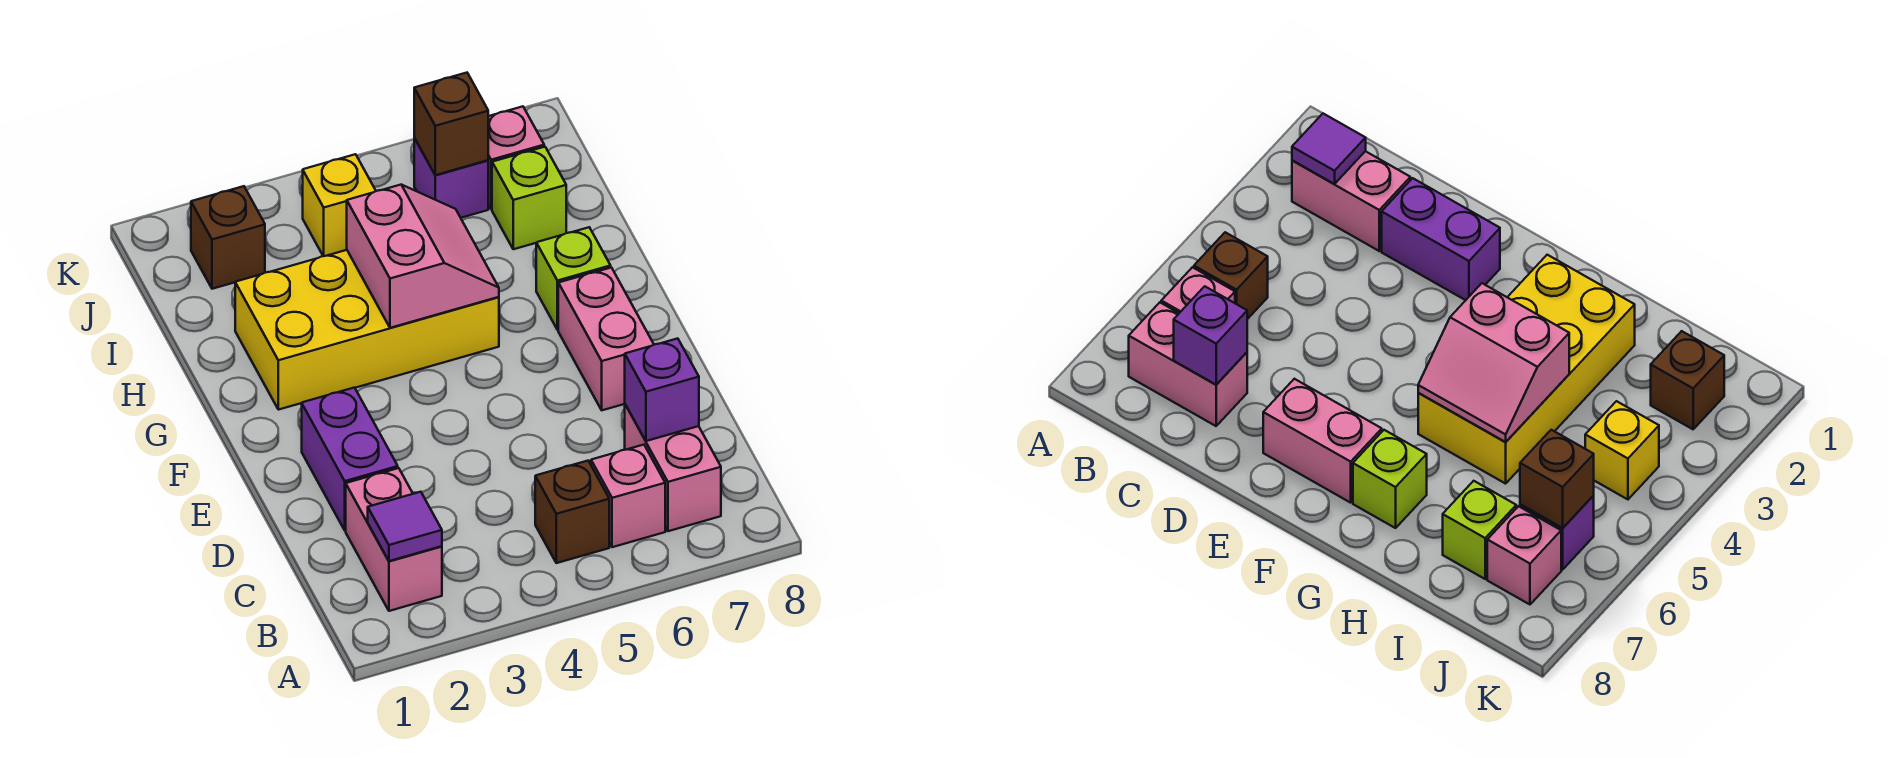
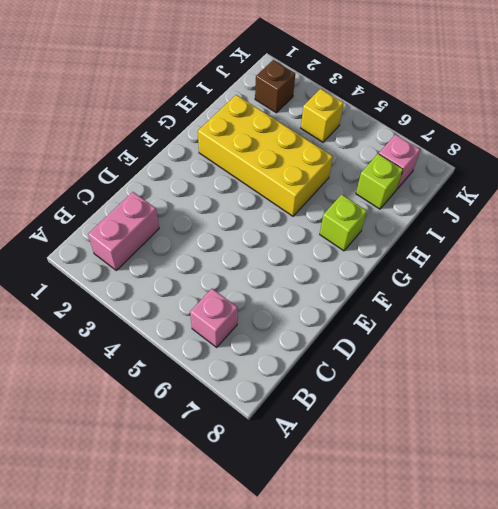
none -> brown 1x1 brick [535,461,609,563]
none -> pink 1x2 brick [625,404,721,531]
none -> purple 1x2 brick [302,388,398,530]

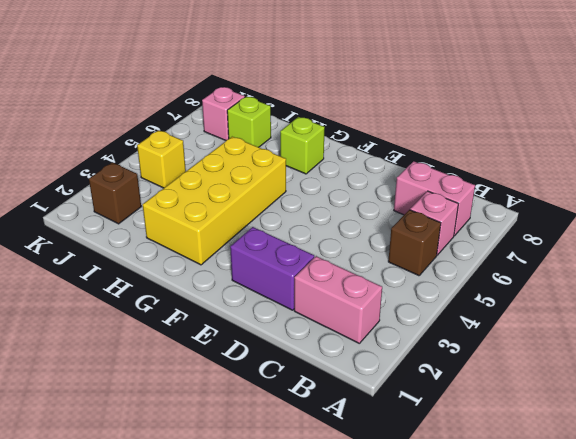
none -> pink 1x2 brick [558,268,654,410]
none -> purple 1x1 brick [414,138,488,218]
none -> purple 1x1 tile [368,492,442,561]

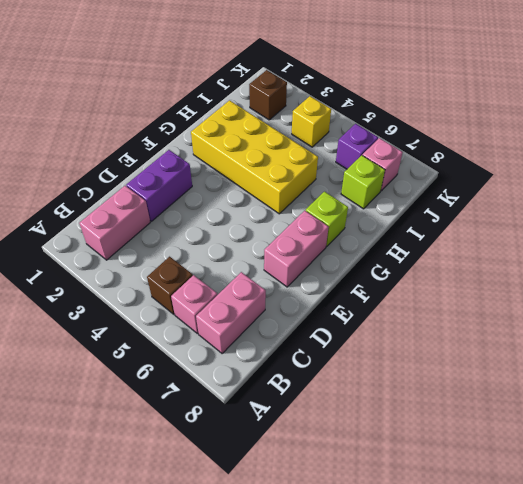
none -> purple 1x1 tile [368,492,442,561]
none -> purple 1x1 brick [625,338,699,441]
none -> pink 2x2 slope [347,185,499,328]

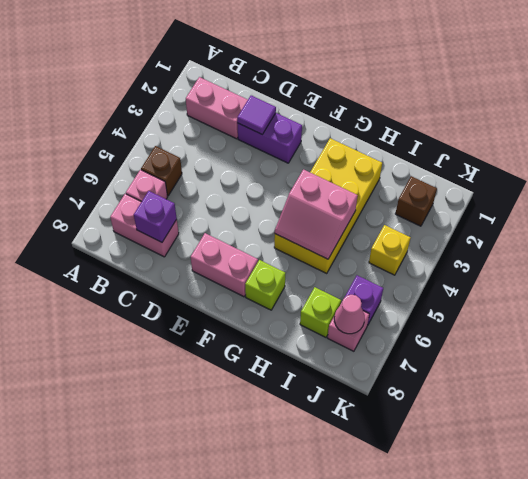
purple 1x1 tile [237,96,276,134] -> purple 1x1 tile moved to [368,492,442,561]
pink 1x1 cone [334,295,365,334] -> none
none -> brown 1x1 brick [414,73,488,175]

